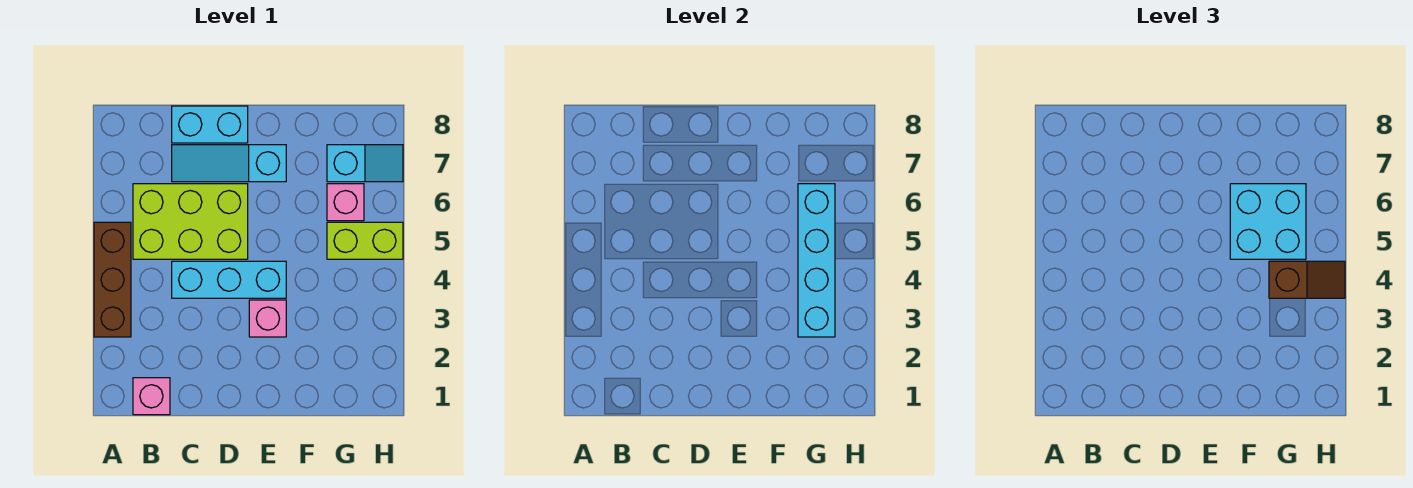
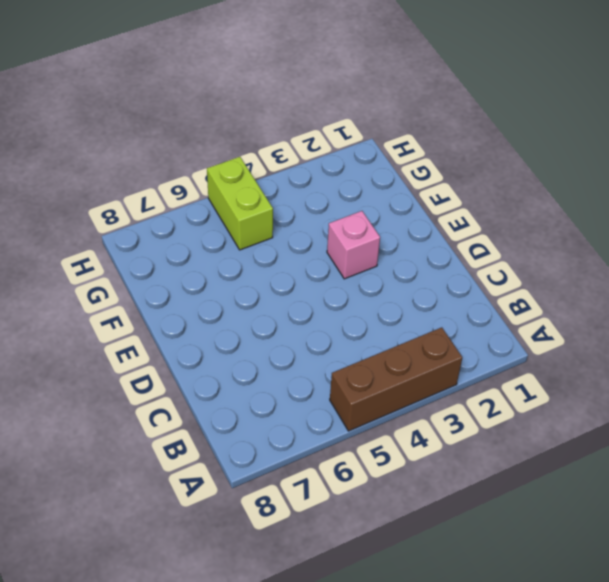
none -> pink 1x1 brick [133,378,170,415]
none -> lime 2x3 brick [133,184,248,259]
none -> cyan 1x3 brick [172,261,286,298]

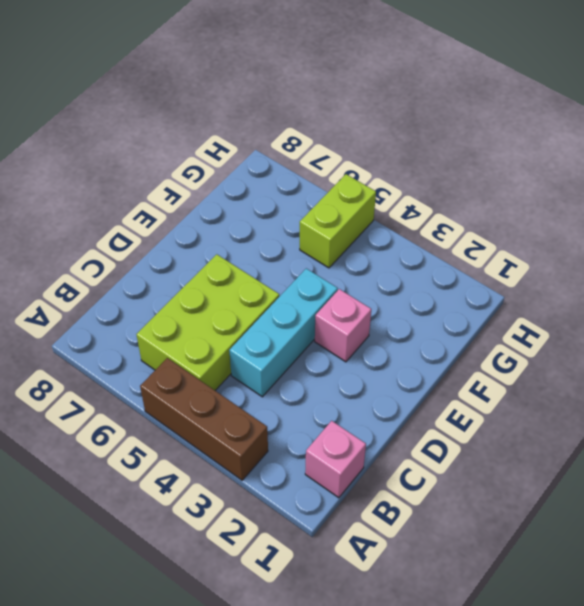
none -> cyan 1x3 slope [172,145,286,182]
none -> cyan 1x2 brick [172,106,248,143]
none -> pink 1x1 brick [327,184,364,221]

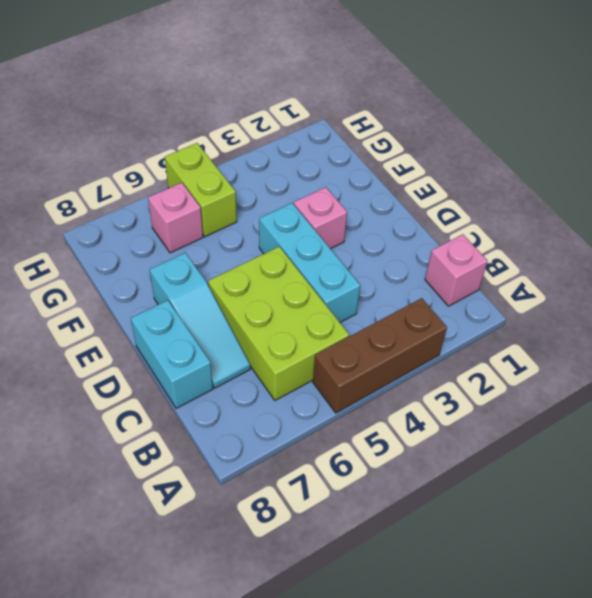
none -> cyan 1x2 slope [327,145,403,182]
none -> cyan 1x4 brick [798,184,835,337]
none -> cyan 2x2 brick [1230,184,1306,259]

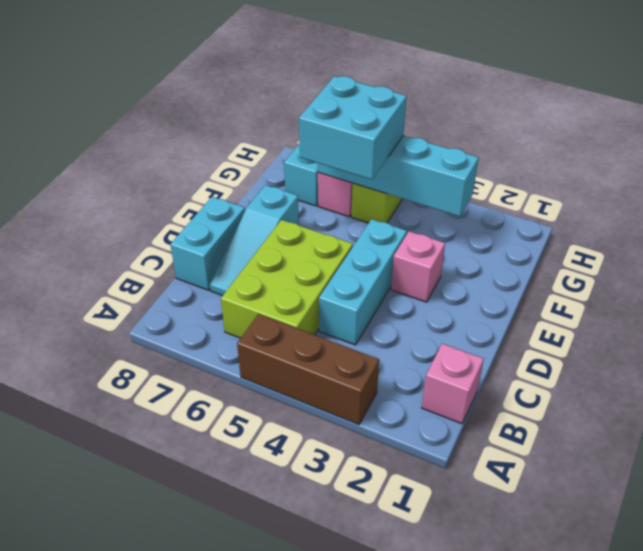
none -> brown 1x2 slope [1269,261,1345,298]

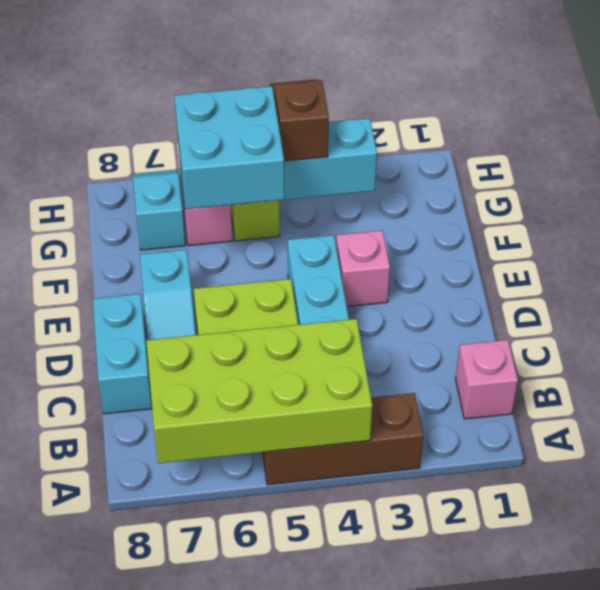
lime 2x4 brick [146,319,372,463] -> none

